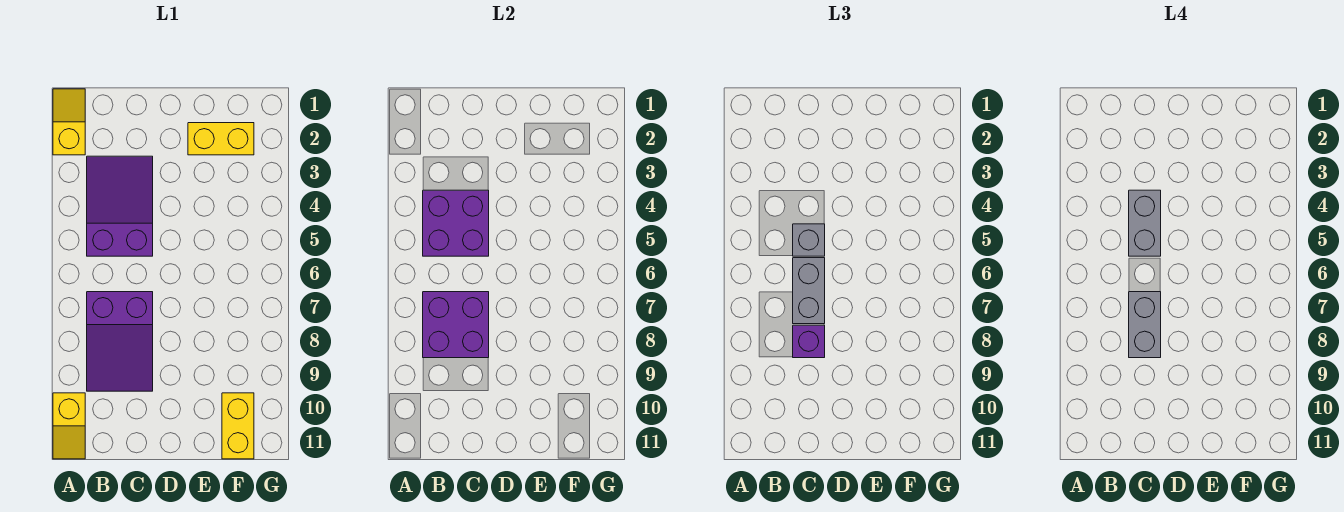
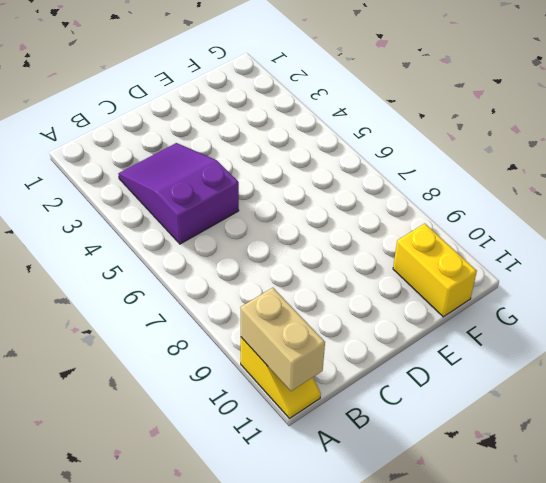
tan 1x2 brick [240,288,325,391] -> none
none -> yellow 1x2 slope [53,89,85,155]
none -> purple 2x3 slope [87,292,153,391]
none -> yellow 1x2 brick [188,123,254,155]

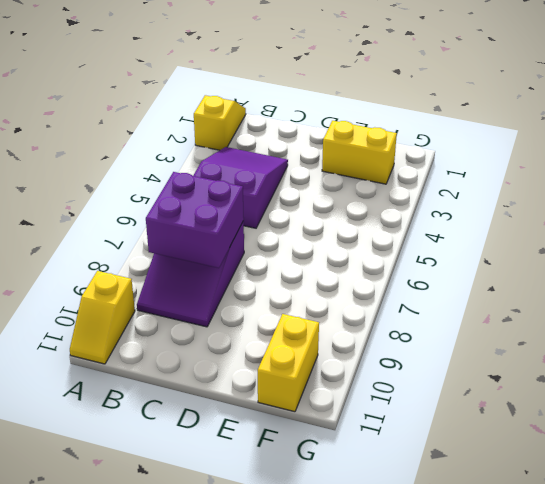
none -> purple 2x2 brick [423,190,489,256]
none -> grey 1x1 brick [793,224,825,256]
none -> grey 1x2 brick [793,258,825,324]

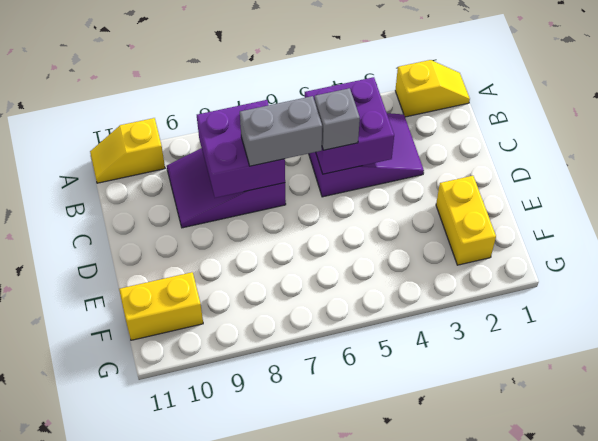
none -> purple 1x1 brick [793,325,825,358]
none -> grey 1x2 brick [1129,190,1161,256]
none -> grey 1x2 brick [1129,292,1161,358]

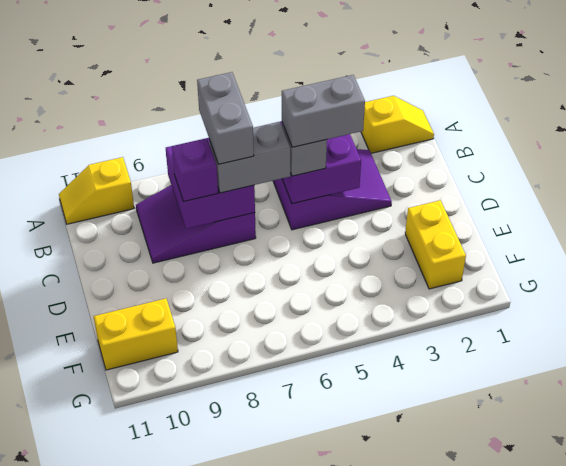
grey 1x2 brick [197,72,254,164] -> grey 1x2 brick turned to [1129,292,1161,358]

